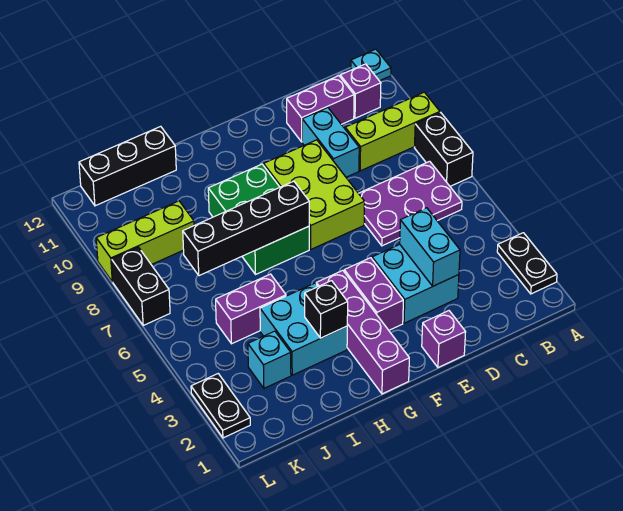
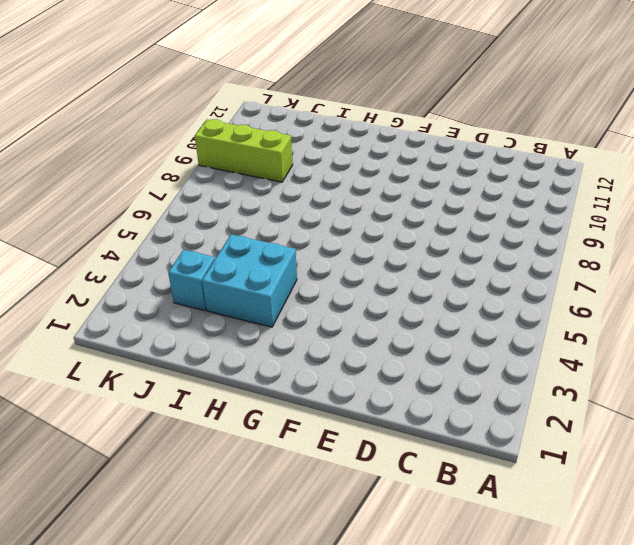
none -> black 1x2 plate [497,233,557,294]
none -> black 1x2 brick [415,112,473,186]
none -> lime 1x3 brick [345,92,440,171]

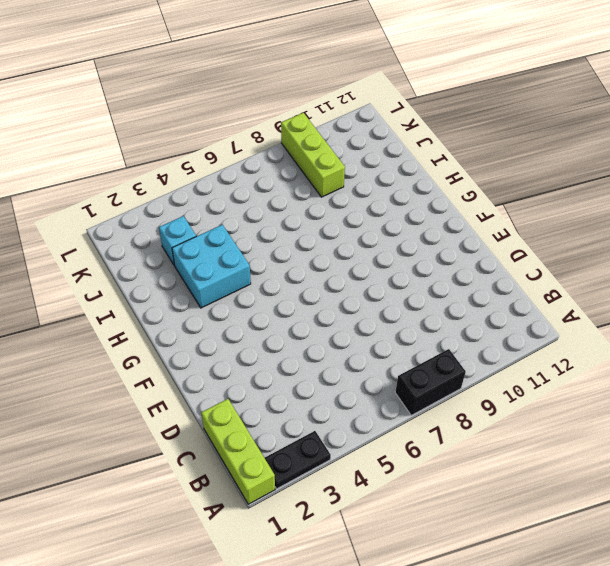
lime 1x3 brick [201,399,275,504] -> lime 1x3 brick moved to [345,92,440,171]
none -> cyan 1x1 plate [351,49,391,81]
none -> purple 2x3 plate [359,161,462,246]
none -> purple 1x1 brick [340,64,381,118]

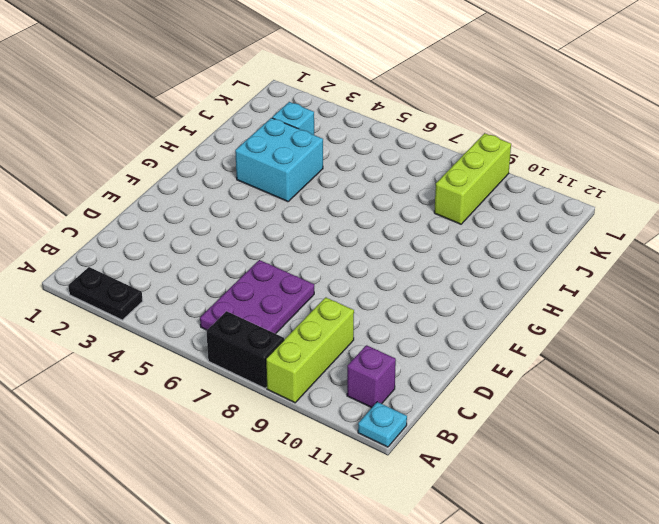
none -> purple 1x2 brick [287,76,354,142]
none -> cyan 2x2 brick [372,244,459,323]
none -> cyan 1x2 brick [302,108,359,177]

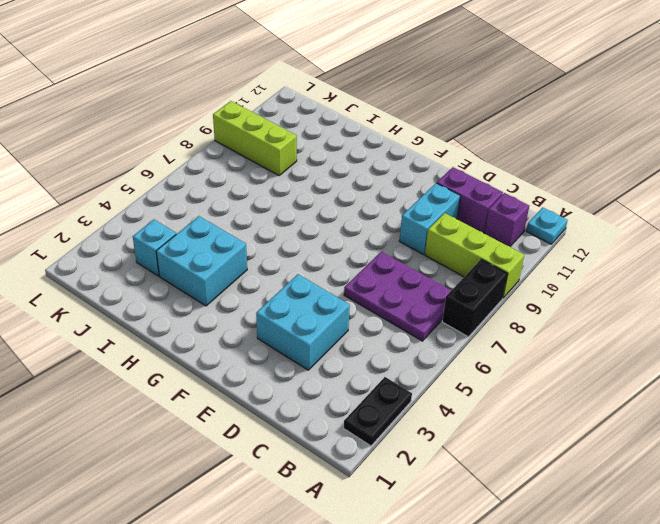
none -> purple 1x1 brick [422,311,466,368]
none -> lime 2x3 brick [264,140,365,249]
none -> purple 1x2 brick [344,258,403,330]

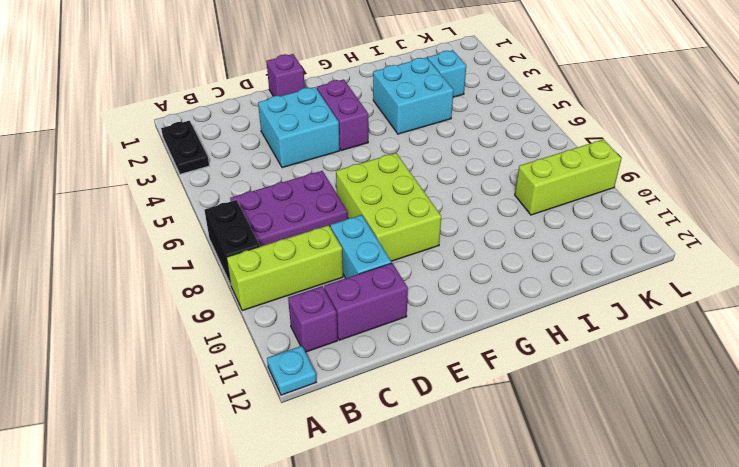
none -> purple 1x4 brick [316,270,409,394]
none -> green 2x3 brick [208,164,309,274]
none -> purple 1x2 brick [216,274,286,344]

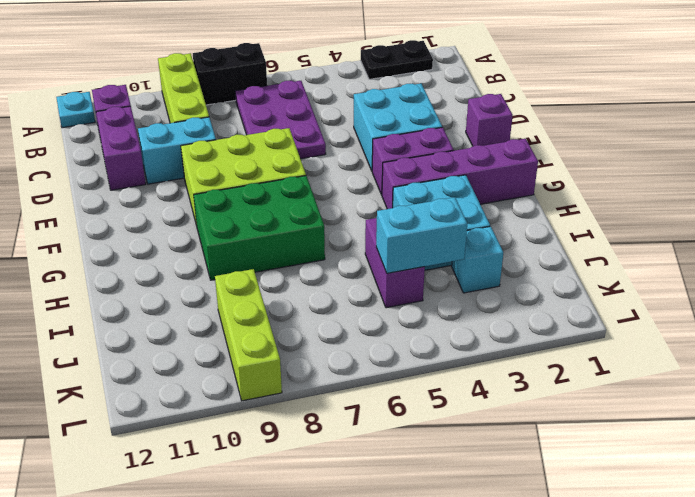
cyan 1x2 brick [376,197,467,273] -> cyan 1x2 brick moved to [400,208,460,286]
none -> black 1x3 brick [79,126,176,206]
none -> black 1x2 plate [191,374,250,438]
none -> black 1x2 brick [112,247,170,325]

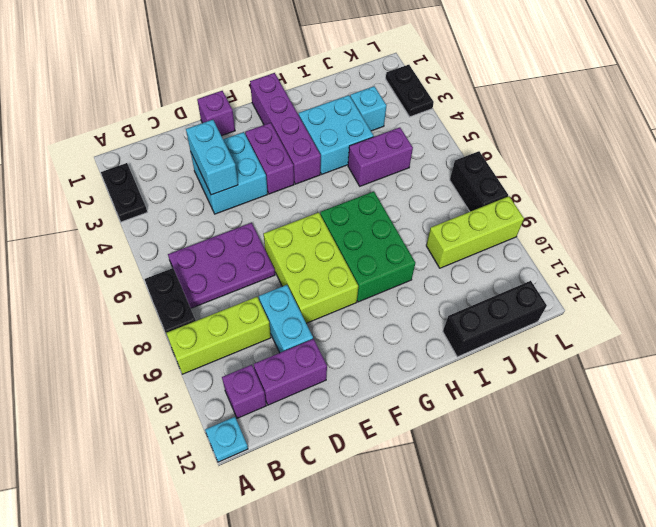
none -> black 1x4 brick [183,181,309,276]
none -> black 1x1 brick [305,281,348,338]

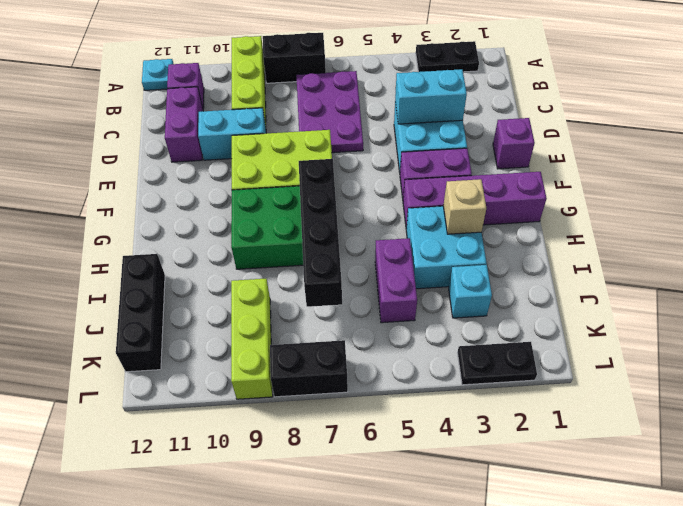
tan 1x1 brick [443,179,486,234] -> black 1x1 brick [305,281,348,338]

